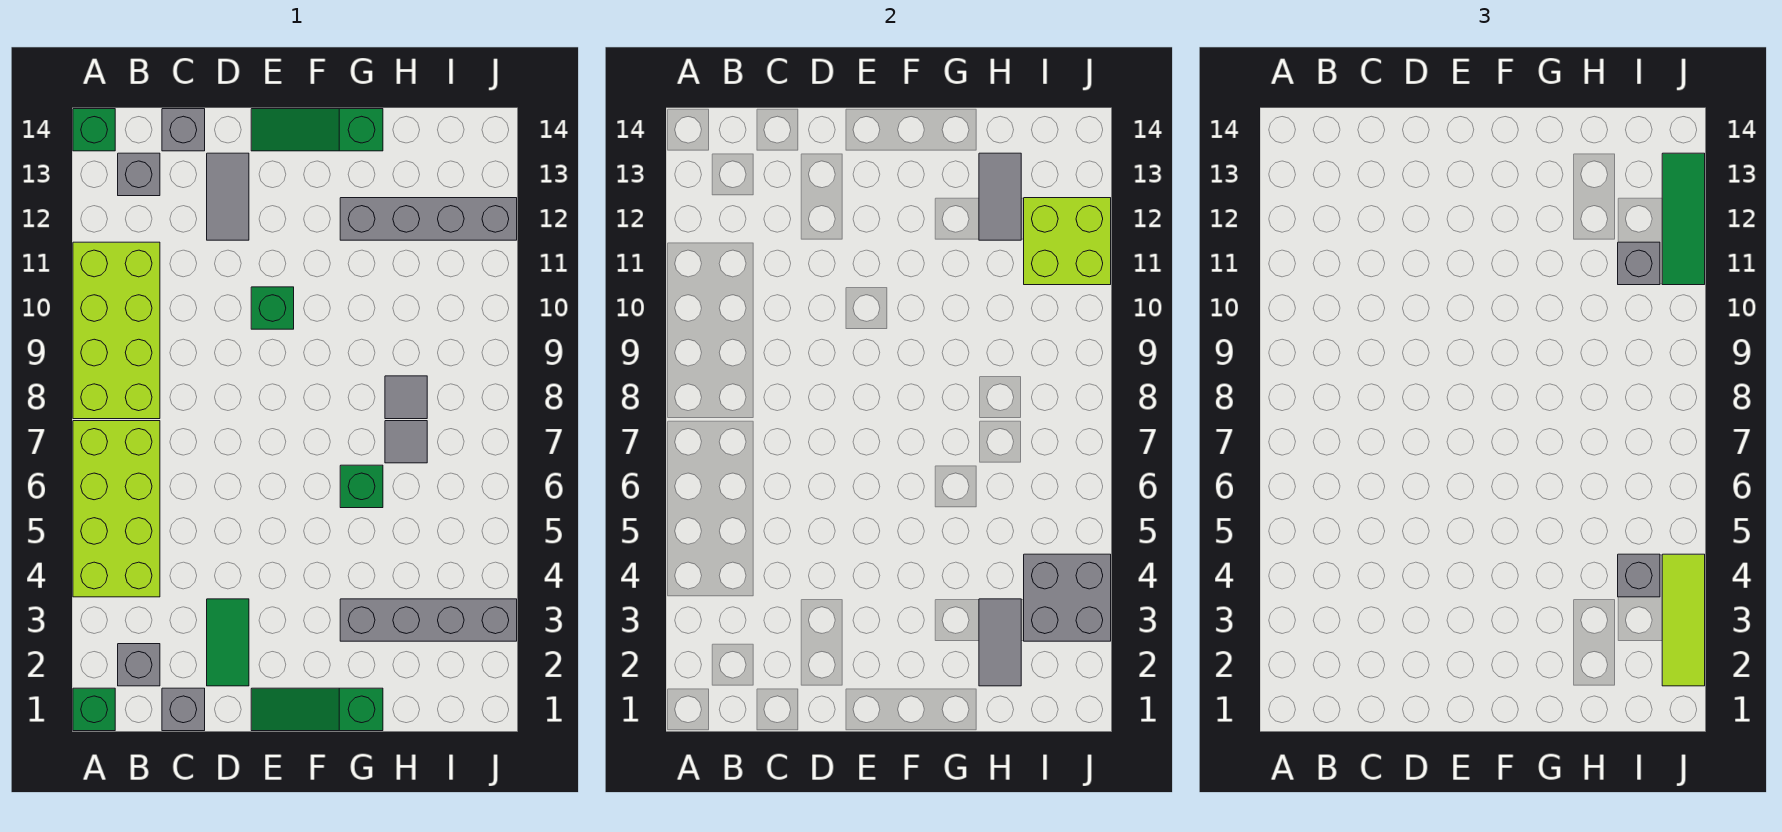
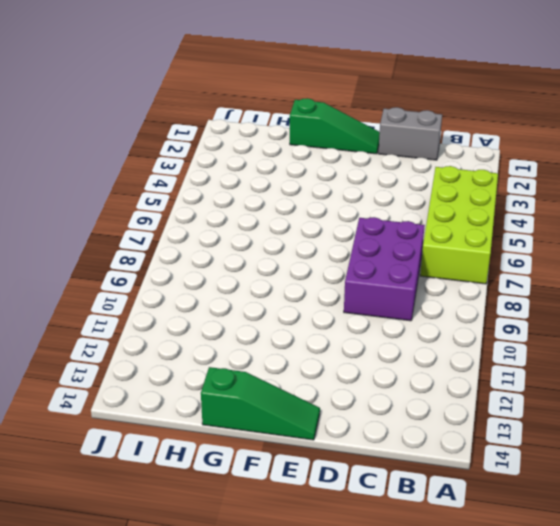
grey 1x2 brick [378,107,442,160] -> grey 1x1 brick [162,688,205,731]
purple 2x3 brick [344,217,425,321] -> none
none -> green 1x1 brick [73,688,115,731]
none -> lime 2x4 brick [73,242,160,419]
none -> green 1x1 brick [73,109,115,151]

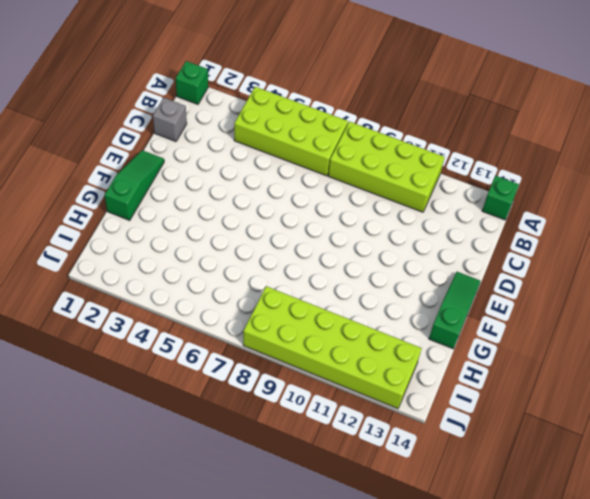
lime 2x6 brick [243,286,422,409] -> grey 1x4 brick [340,198,517,240]
none -> grey 1x1 brick [118,644,160,686]
none -> grey 1x1 brick [118,153,160,196]
none -> grey 1x1 brick [162,109,205,151]

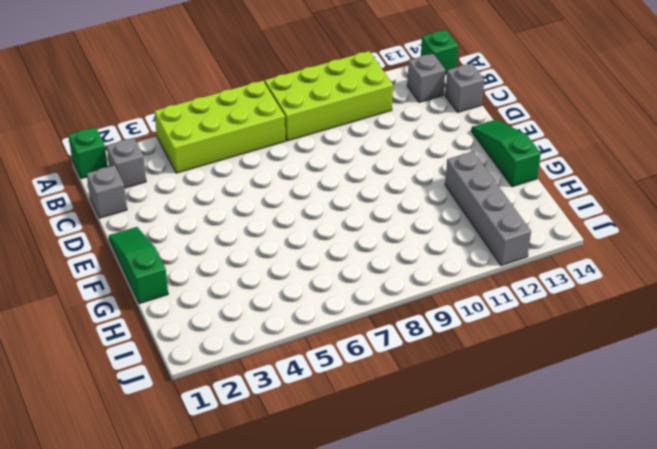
none -> green 1x2 tile [207,599,249,686]
none -> grey 1x2 tile [207,153,249,240]
none -> green 1x1 brick [251,287,294,329]

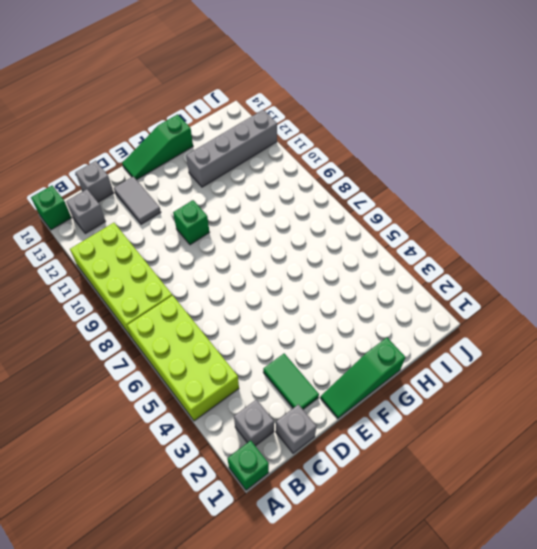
none -> grey 1x4 brick [340,599,517,641]
none -> green 1x1 brick [340,465,383,508]
none -> grey 1x1 tile [385,421,427,463]

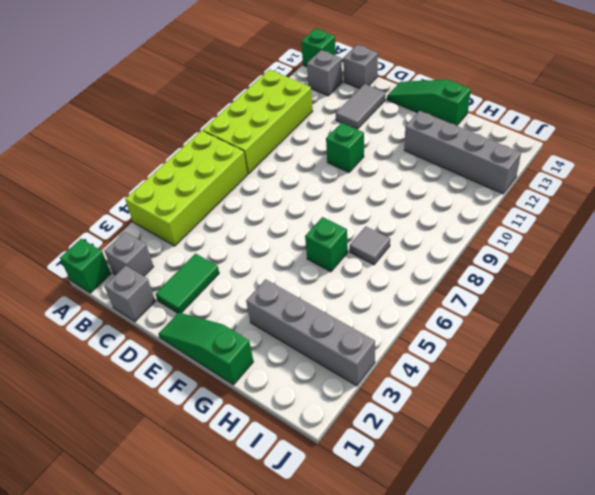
none -> grey 1x1 tile [385,376,427,419]
none -> grey 1x2 tile [979,599,1021,686]
none -> grey 1x2 tile [979,153,1021,240]

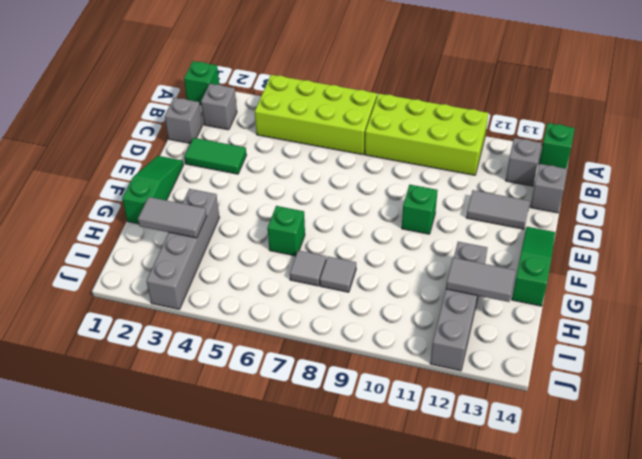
none -> grey 2x2 brick [1024,554,1111,641]
none -> lime 2x2 brick [1024,198,1111,285]
none -> grey 1x1 brick [1618,554,1660,597]

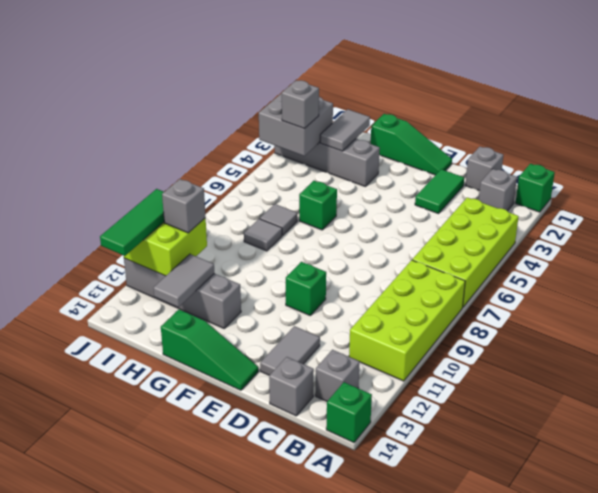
none -> lime 1x3 tile [1662,554,1705,686]

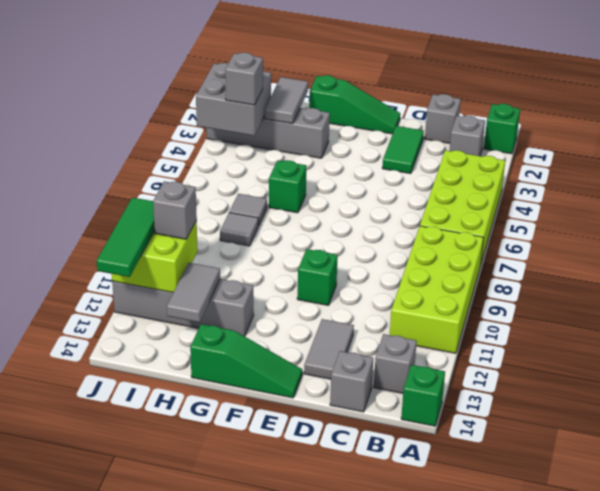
none -> lime 1x3 tile [1662,554,1705,686]

